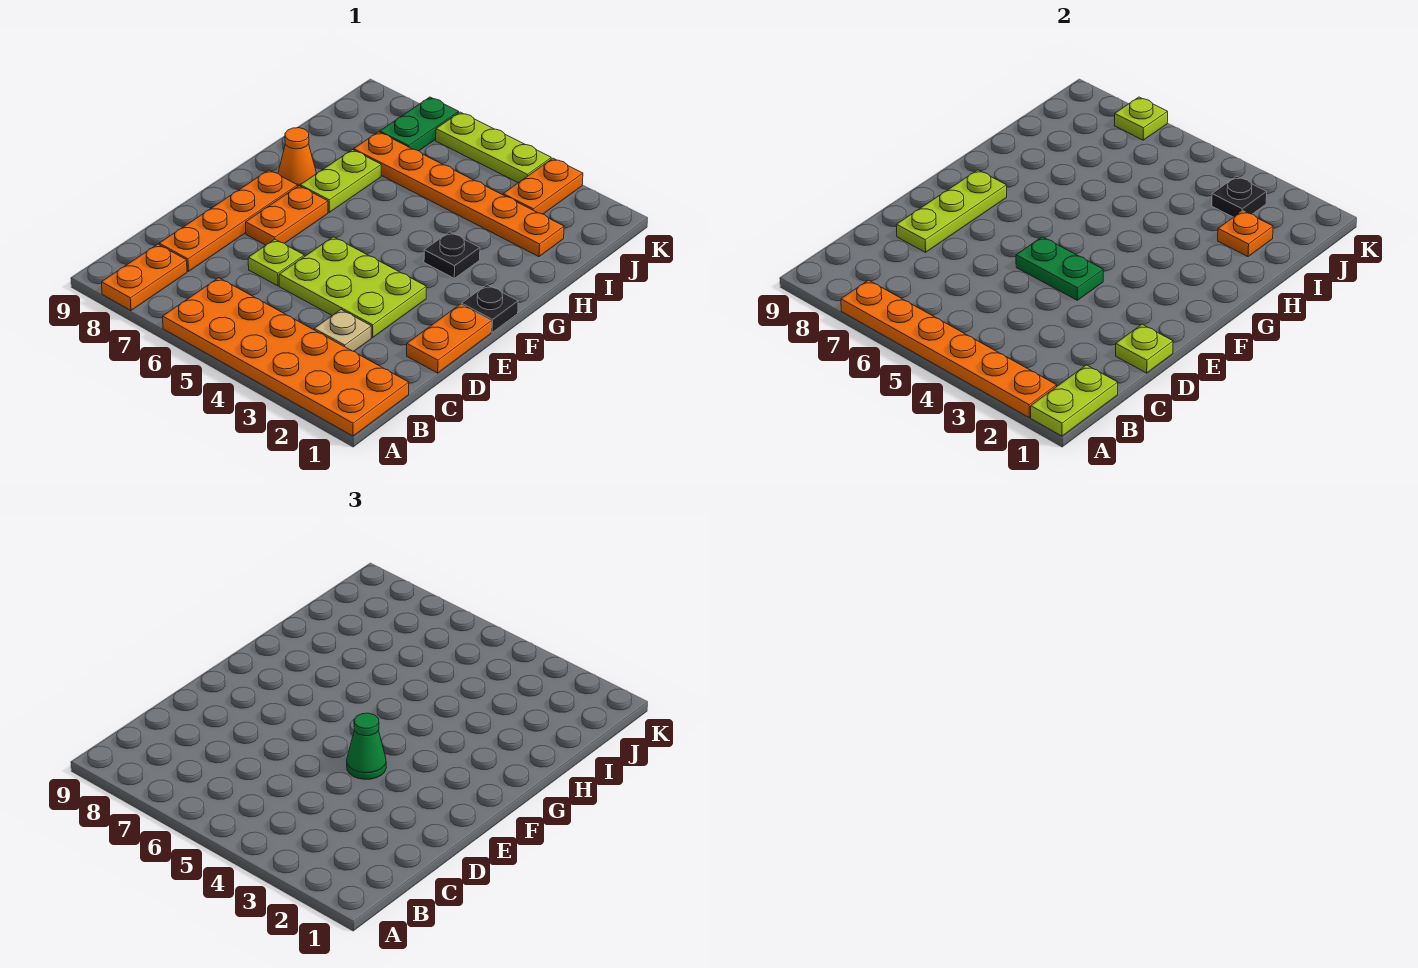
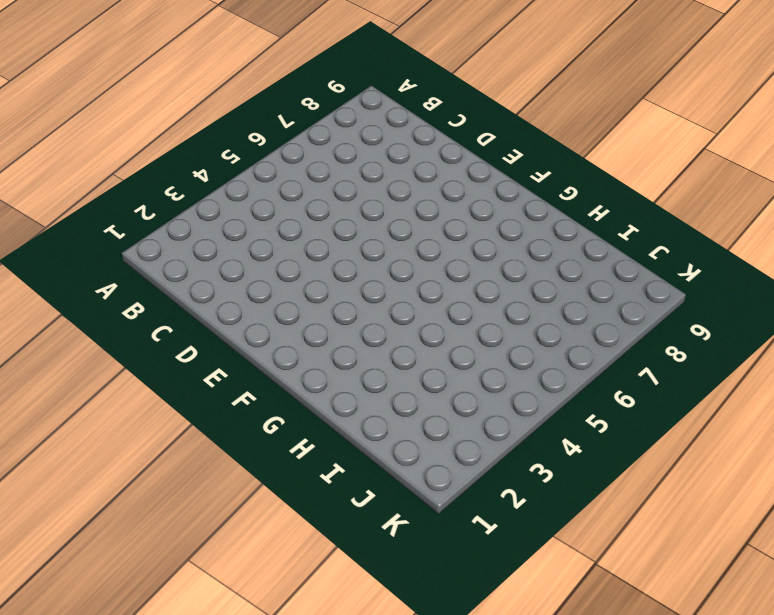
none -> orange 2x6 plate [163,278,409,436]
none -> orange 1x2 plate [102,244,187,311]
none -> tan 1x1 plate [314,310,371,351]

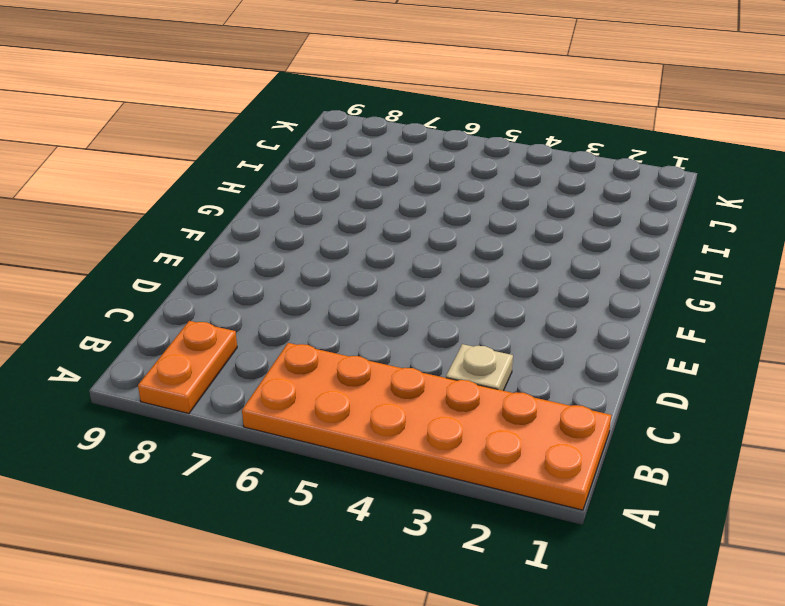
none -> orange 1x4 plate [159,170,298,271]
none -> orange 1x2 plate [407,304,491,373]
none -> lime 2x3 plate [279,237,426,337]

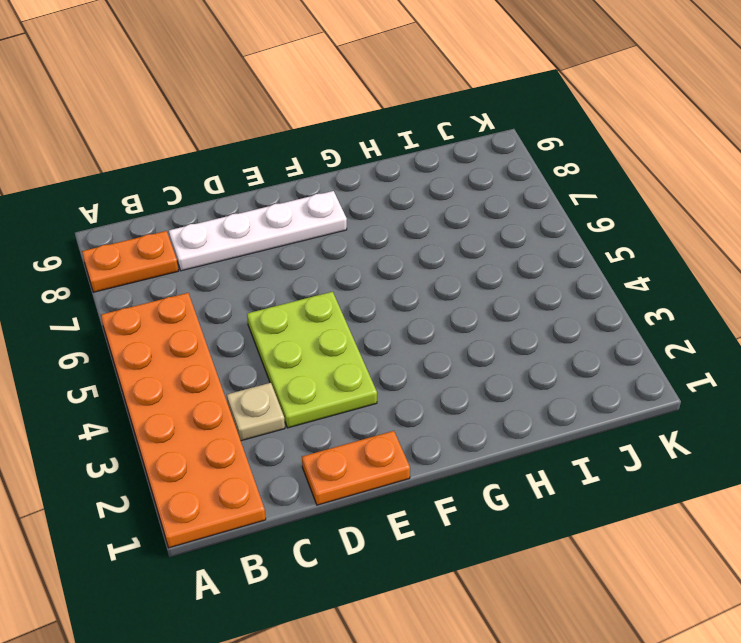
white 1x4 plate [169,191,347,271] -> orange 1x4 plate [159,170,298,271]
none -> lime 1x1 plate [248,239,304,286]
none -> orange 1x2 plate [246,186,328,245]
none -> black 1x1 plate [462,285,518,332]

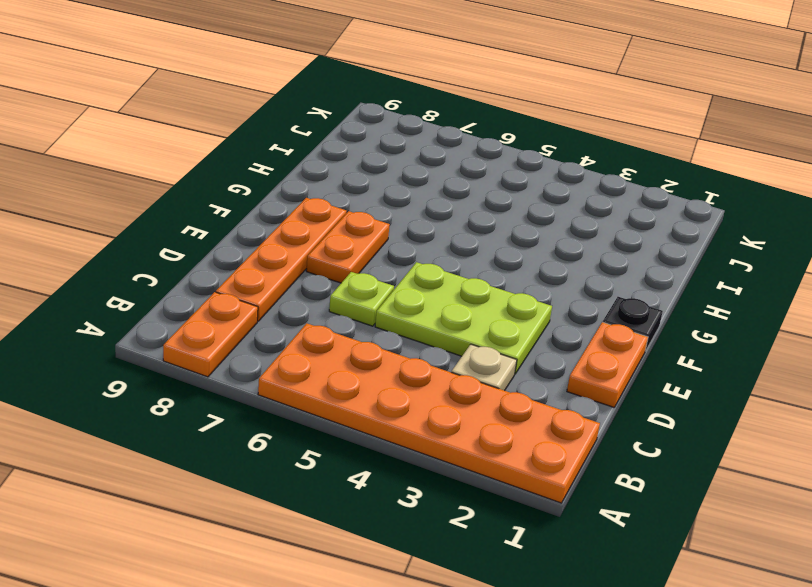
none -> black 1x1 plate [424,232,480,278]
none -> lime 1x2 plate [300,150,381,212]
none -> orange 1x1 cone [278,128,316,186]

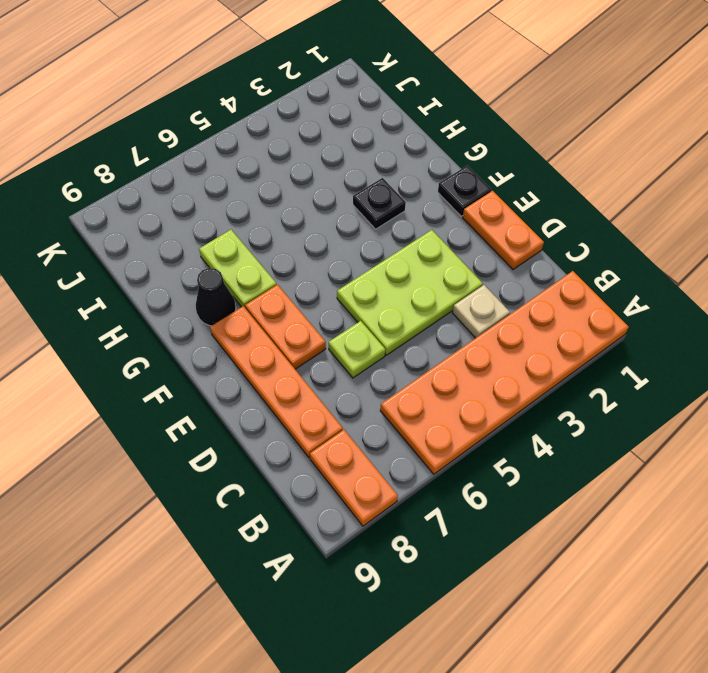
black 1x1 cone [196,268,236,326] -> orange 1x1 cone [278,128,316,186]
none -> orange 1x6 plate [354,132,564,257]
none -> orange 1x2 plate [503,158,583,214]
none -> green 1x2 plate [380,97,459,151]

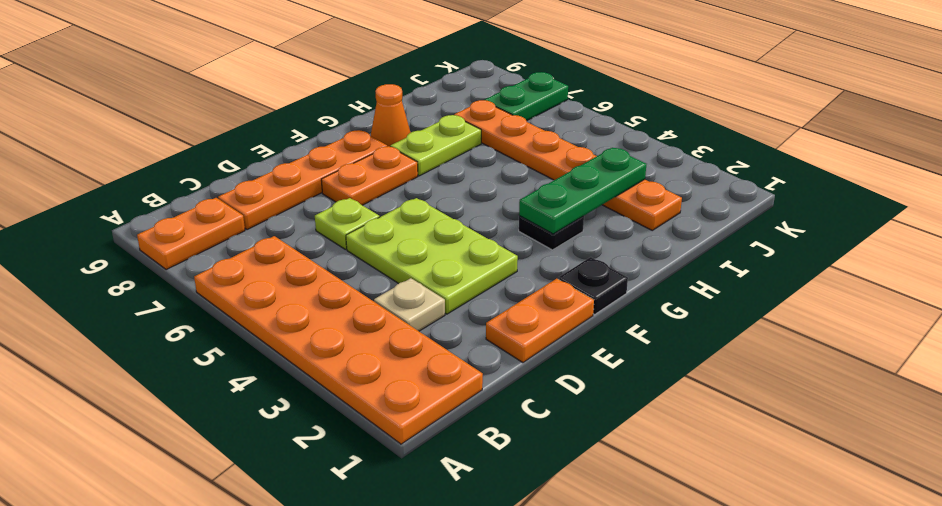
green 1x3 plate [519,148,646,234] -> none
none -> orange 1x2 plate [503,158,583,214]
none -> lime 1x3 plate [436,112,551,183]
none -> lime 1x2 plate [1031,365,1118,436]

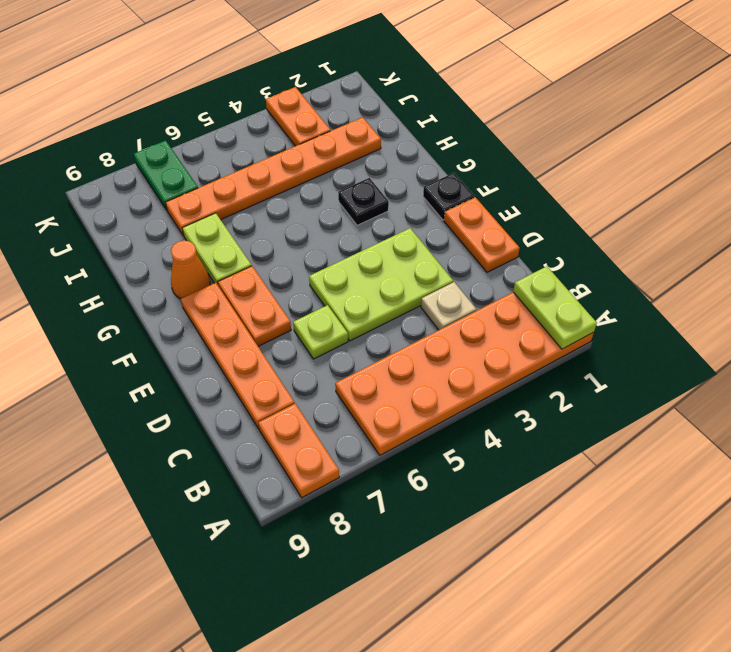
none -> lime 1x3 plate [436,112,551,183]
none -> orange 1x6 plate [841,280,1057,417]
none -> lime 1x1 plate [1116,324,1173,373]

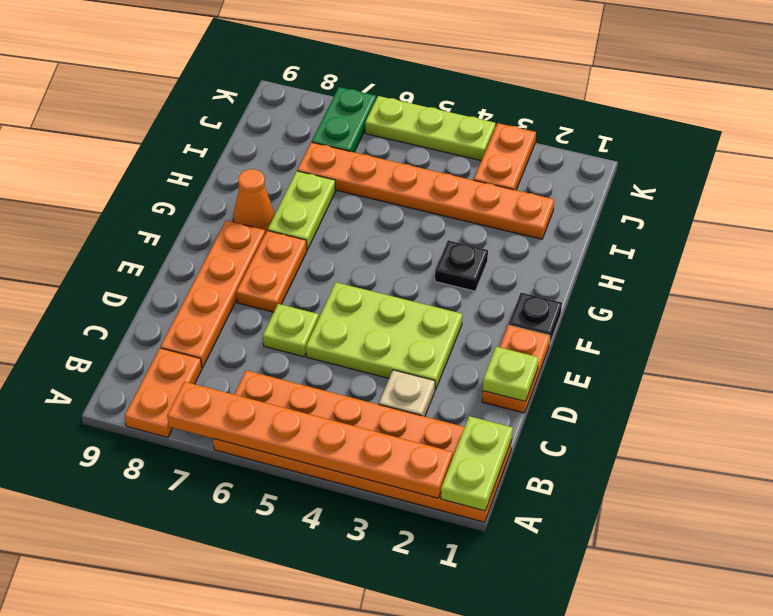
none -> lime 1x3 plate [896,170,1007,252]
none -> green 1x2 plate [1016,237,1103,300]
none -> orange 1x1 plate [1218,211,1273,257]

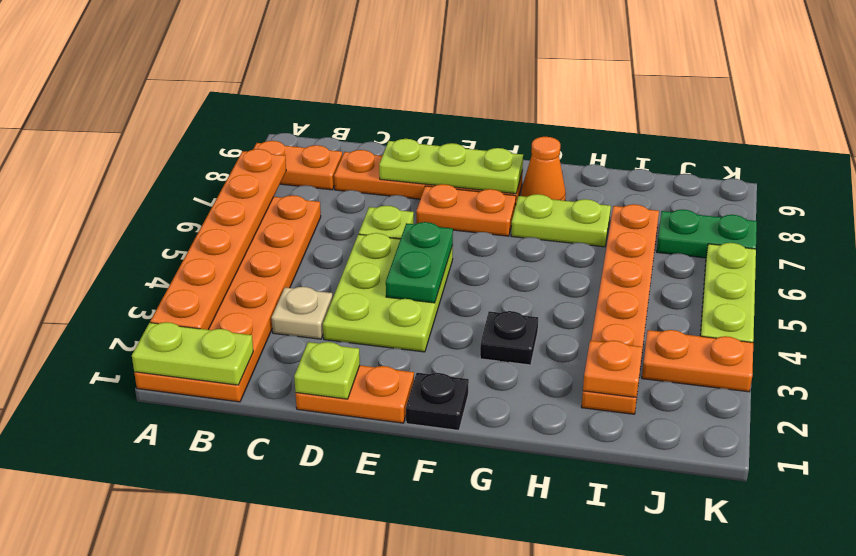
none -> black 1x1 plate [1212,176,1267,217]
none -> lime 1x1 plate [1114,97,1168,140]
none -> green 1x1 cone [347,713,386,779]

